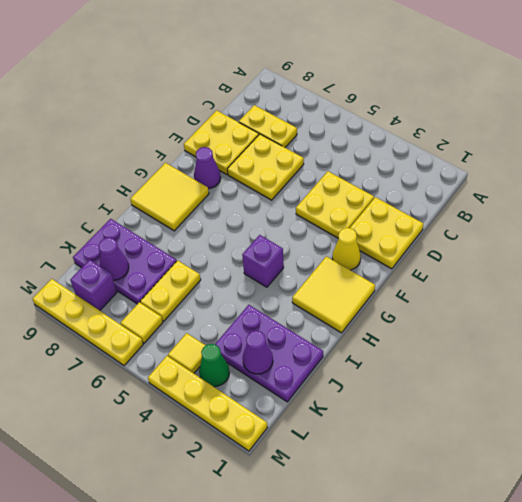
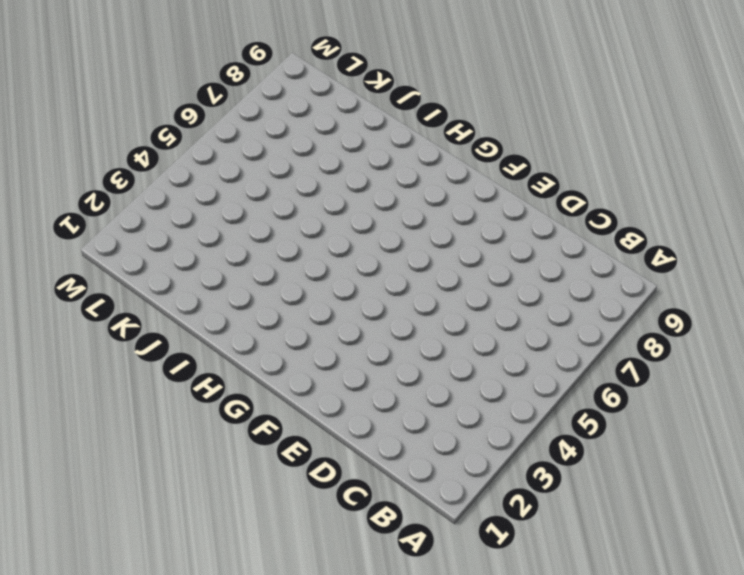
none -> yellow 1x2 plate [239,105,297,147]
none -> yellow 2x2 plate [350,197,423,269]
none -> yellow 2x2 plate [296,171,374,238]

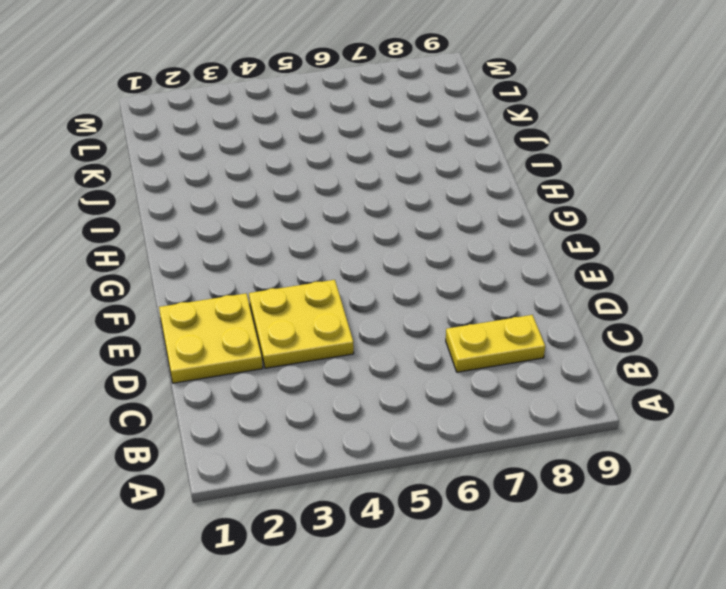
none -> yellow 2x2 plate [227,134,304,200]
none -> yellow 2x2 plate [184,110,259,175]
none -> yellow 1x1 cone [332,228,361,270]

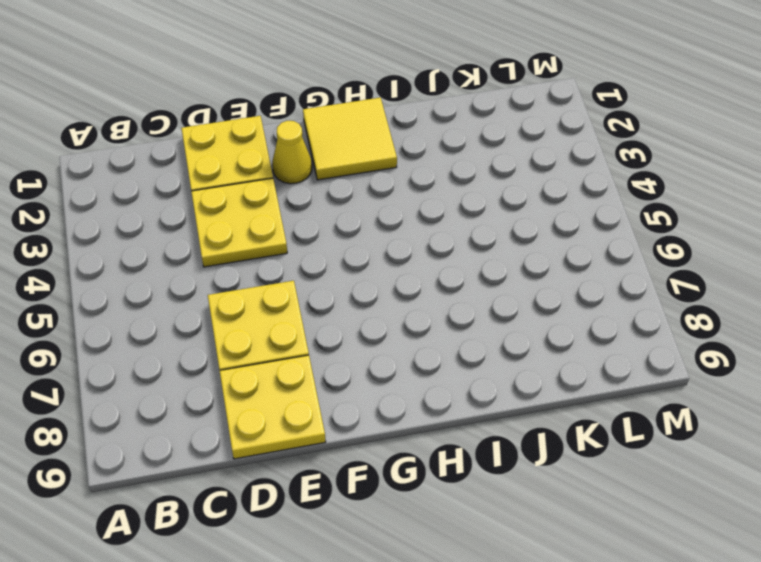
none -> yellow 1x2 plate [239,105,297,147]
none -> purple 1x1 cone [194,147,221,189]
none -> yellow 2x2 tile [130,163,209,231]

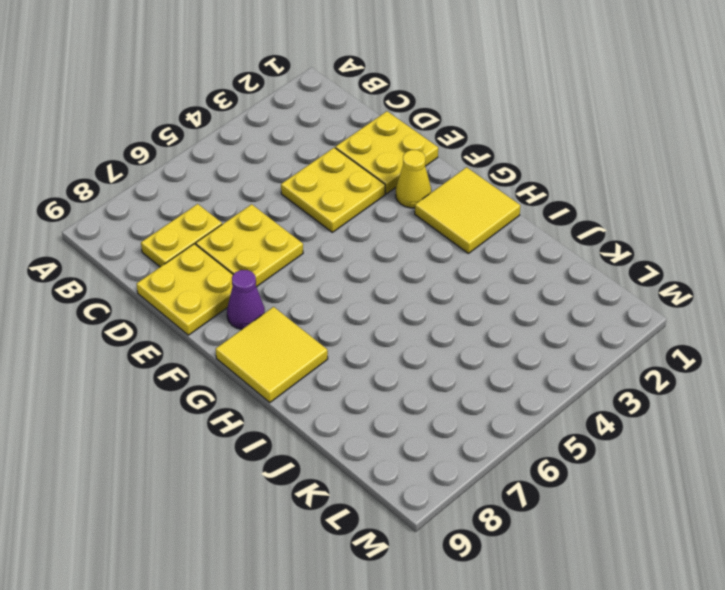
none -> purple 1x1 brick [242,235,284,287]
none -> purple 2x3 plate [215,305,323,402]
none -> yellow 1x2 plate [140,260,201,321]

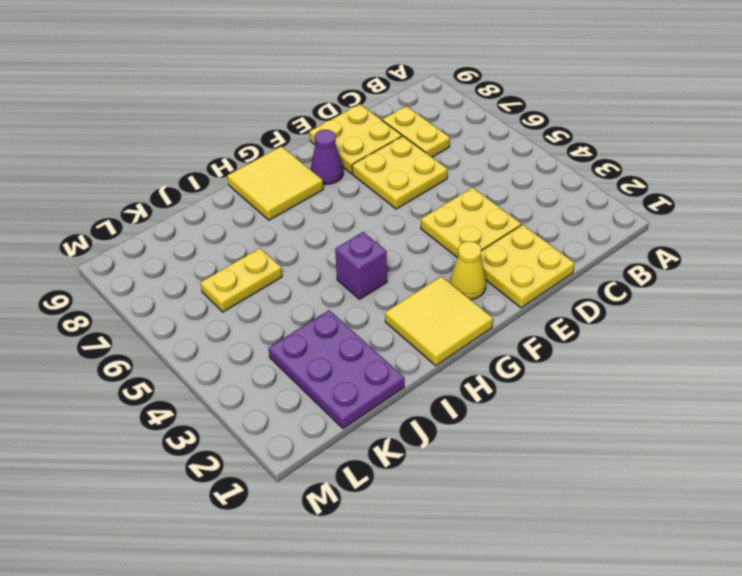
none -> purple 2x3 plate [73,219,177,304]
none -> green 1x1 cone [199,344,229,387]
none -> yellow 1x1 tile [168,333,206,373]

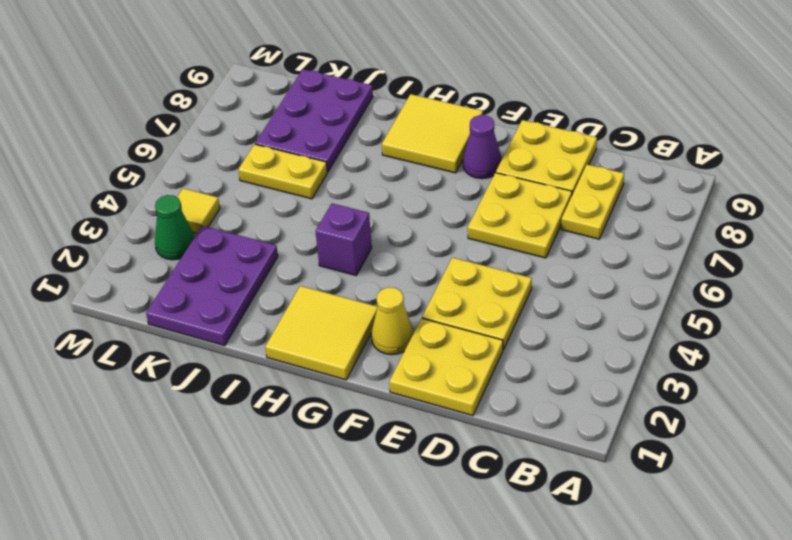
none -> yellow 1x1 tile [121,302,163,343]
none -> purple 1x1 brick [70,260,117,310]
none -> yellow 1x4 plate [148,356,267,451]

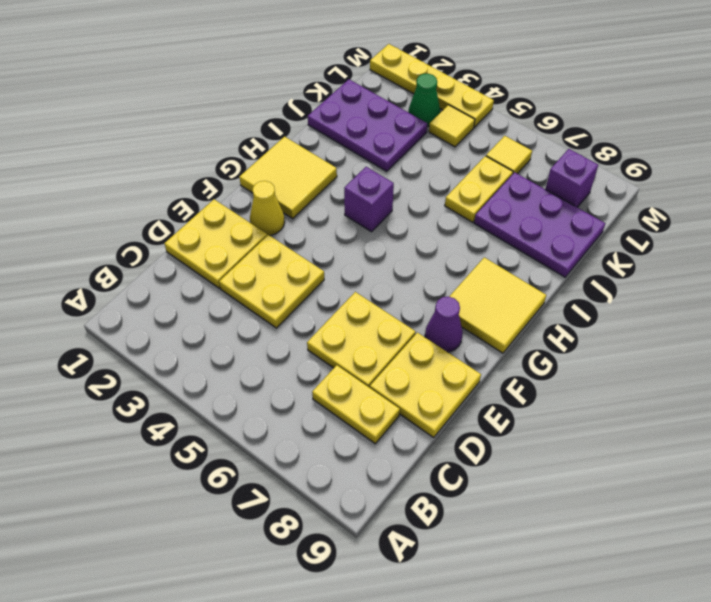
none -> yellow 1x4 plate [32,279,143,366]
none -> purple 1x1 cone [243,331,273,374]
none -> purple 1x1 cone [99,238,129,280]

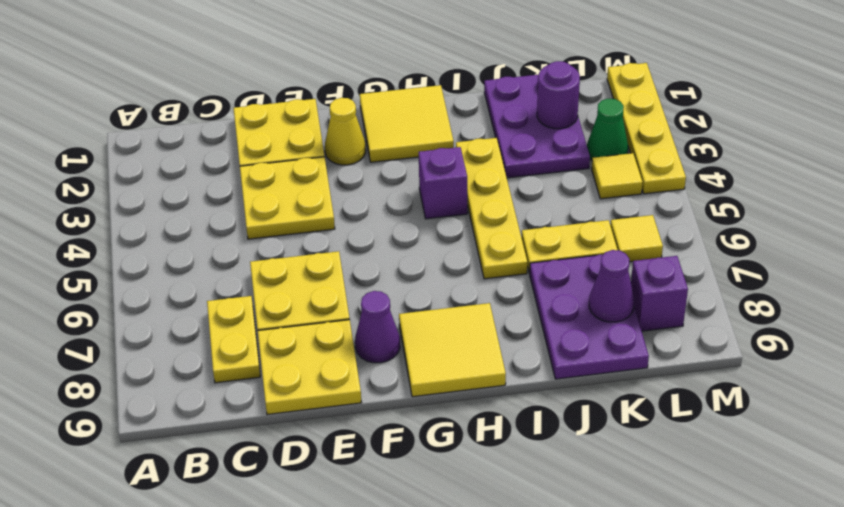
yellow 1x4 plate [456,138,527,279] -> yellow 1x4 plate moved to [32,279,143,366]
purple 1x1 round brick [537,61,580,129] -> purple 1x1 cone [243,331,273,374]

